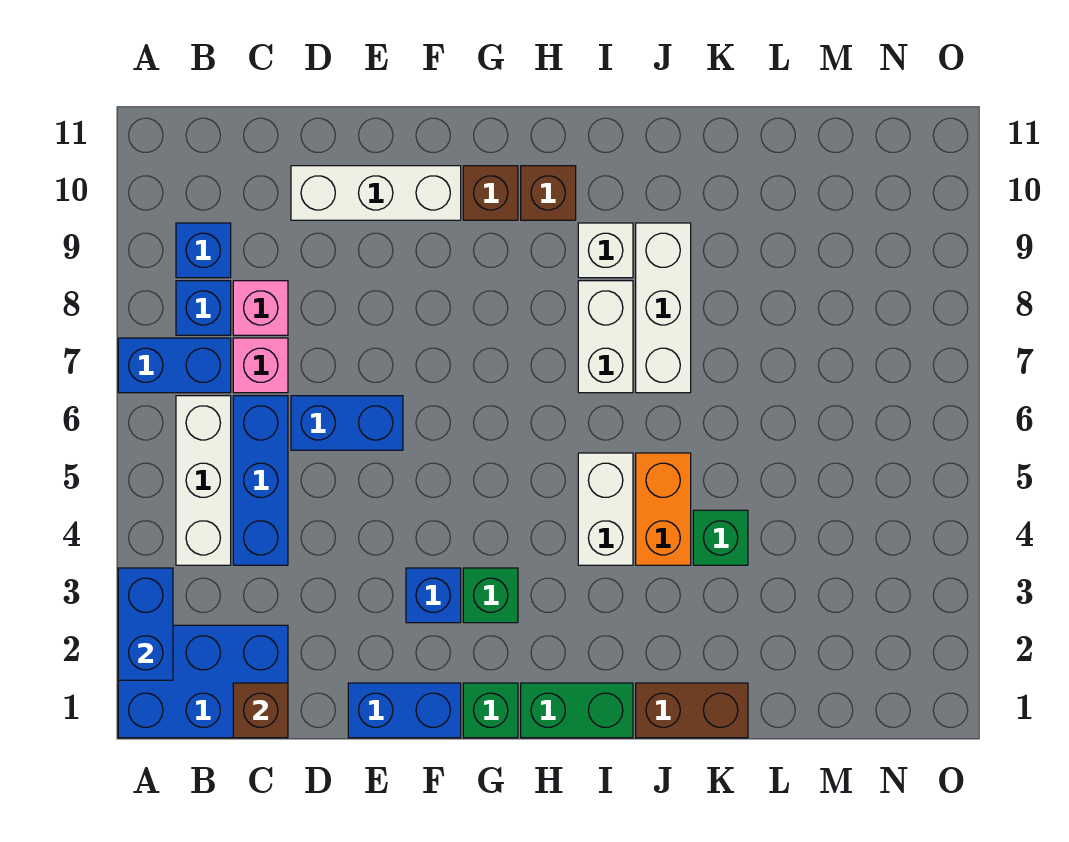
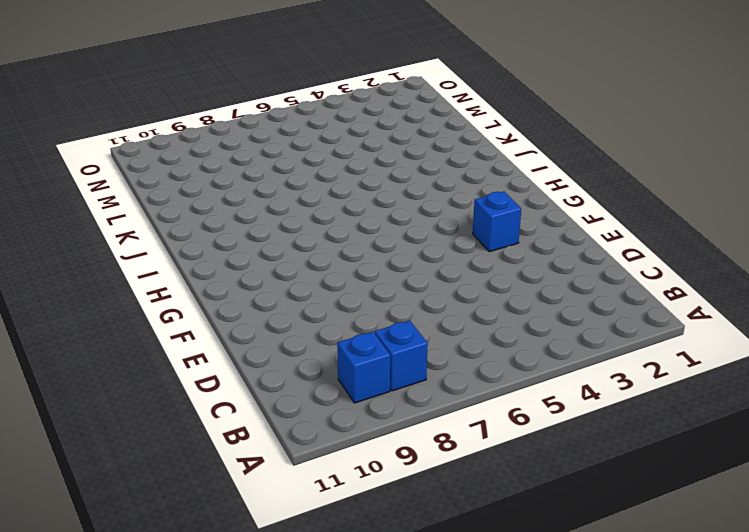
none -> blue 2x3 brick [118,625,288,738]
none -> blue 1x2 brick [118,338,231,393]
none -> white 1x3 brick [176,396,231,565]

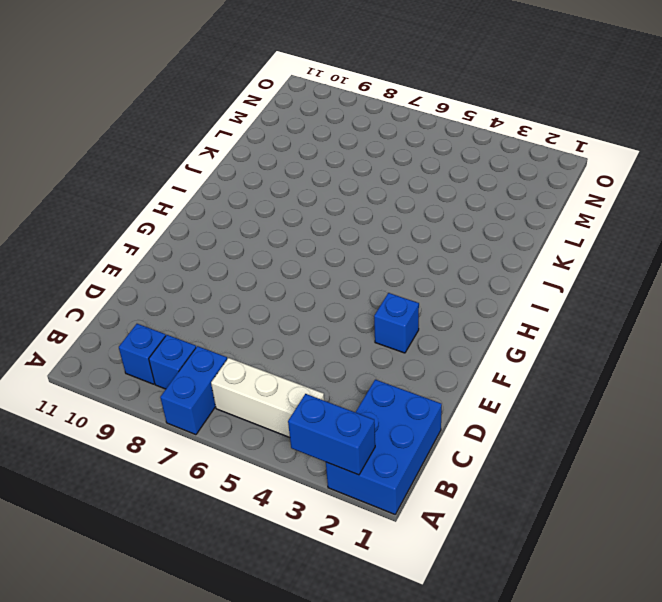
none -> blue 1x3 brick [233,396,288,565]
none -> pink 1x1 brick [233,338,288,393]
none -> pink 1x1 brick [233,281,288,335]

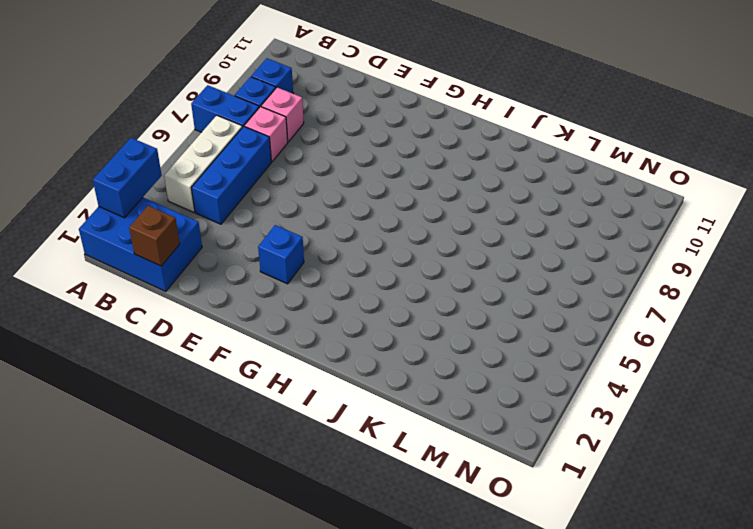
none -> blue 1x2 brick [291,396,403,450]
none -> white 1x3 brick [291,166,461,220]
none -> blue 1x2 brick [348,683,461,738]

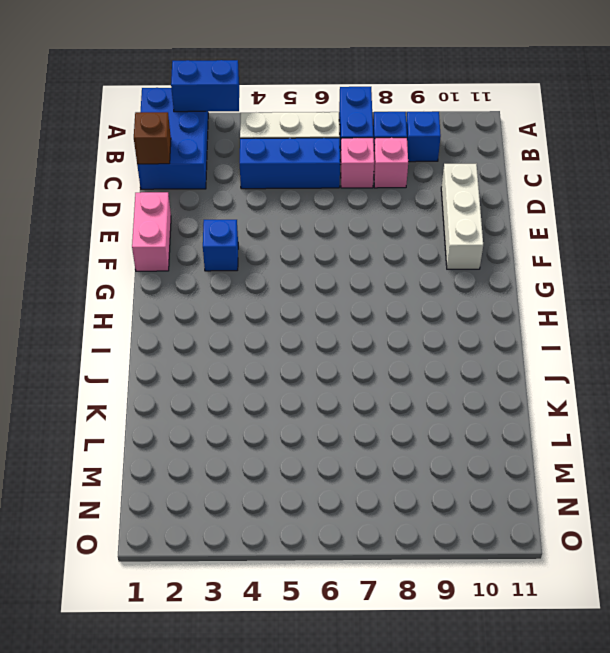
pink 1x2 brick [132,192,171,271] -> blue 1x2 brick [348,683,461,738]
none -> blue 1x2 brick [291,396,403,450]
none -> green 1x1 brick [463,683,518,738]
none -> green 1x1 brick [463,568,518,623]

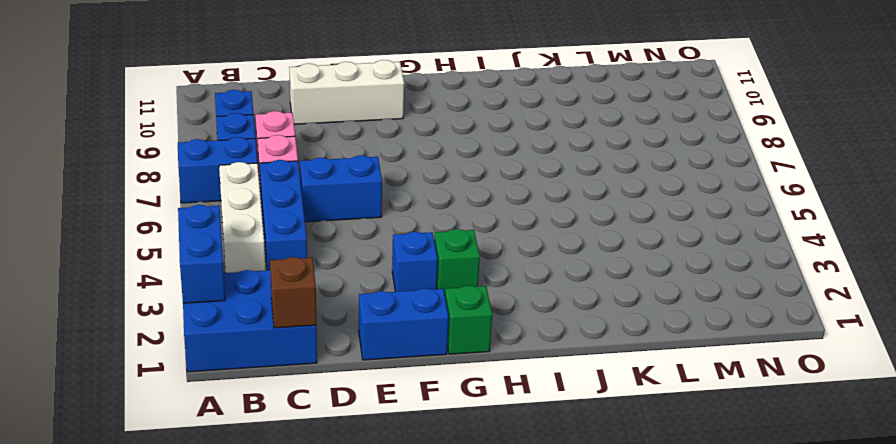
none -> brown 1x1 brick [463,166,518,220]
none -> green 1x2 brick [521,683,633,738]
none -> brown 1x1 brick [521,166,576,220]

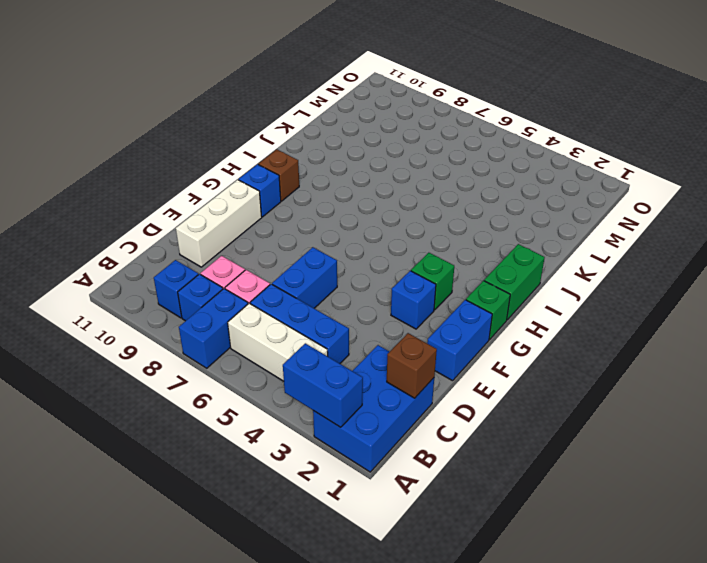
blue 1x1 brick [239,164,281,217] -> brown 1x1 brick [463,166,518,220]
none -> white 1x2 brick [578,453,633,565]
none -> white 1x2 brick [578,281,633,393]
none -> white 1x1 brick [578,223,633,278]

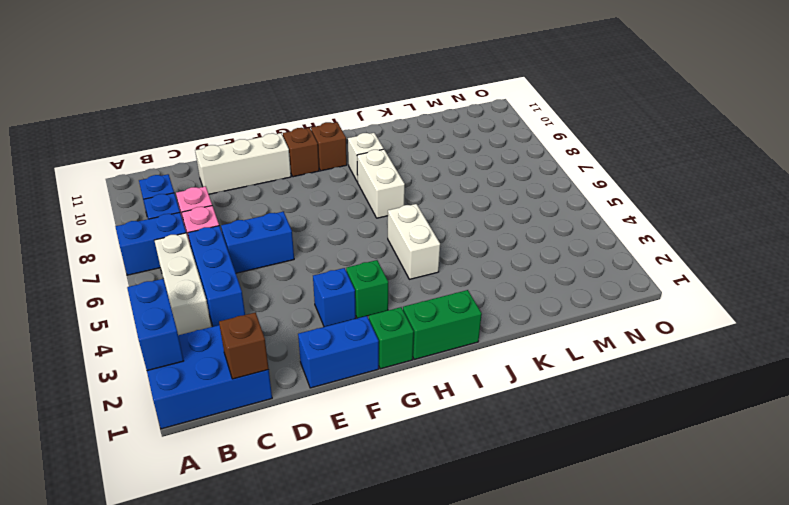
none -> brown 1x2 brick [636,683,748,738]
none -> orange 1x2 brick [636,453,691,565]
none -> white 1x3 brick [636,223,691,393]

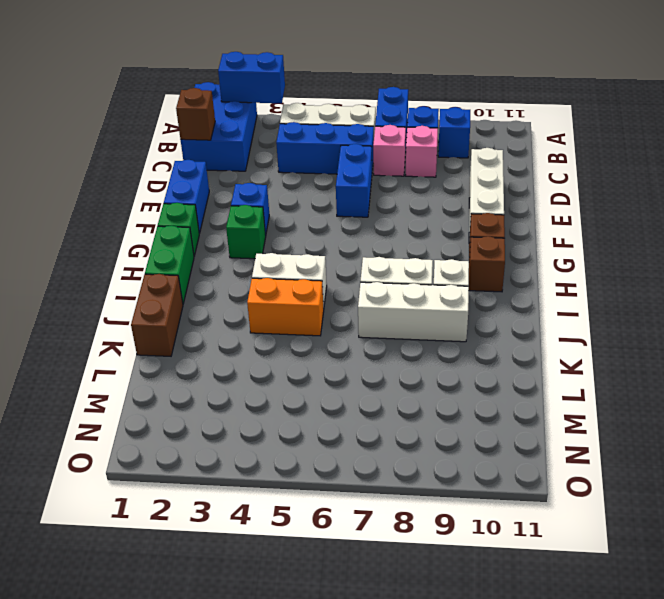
none -> green 1x1 brick [693,510,748,565]

